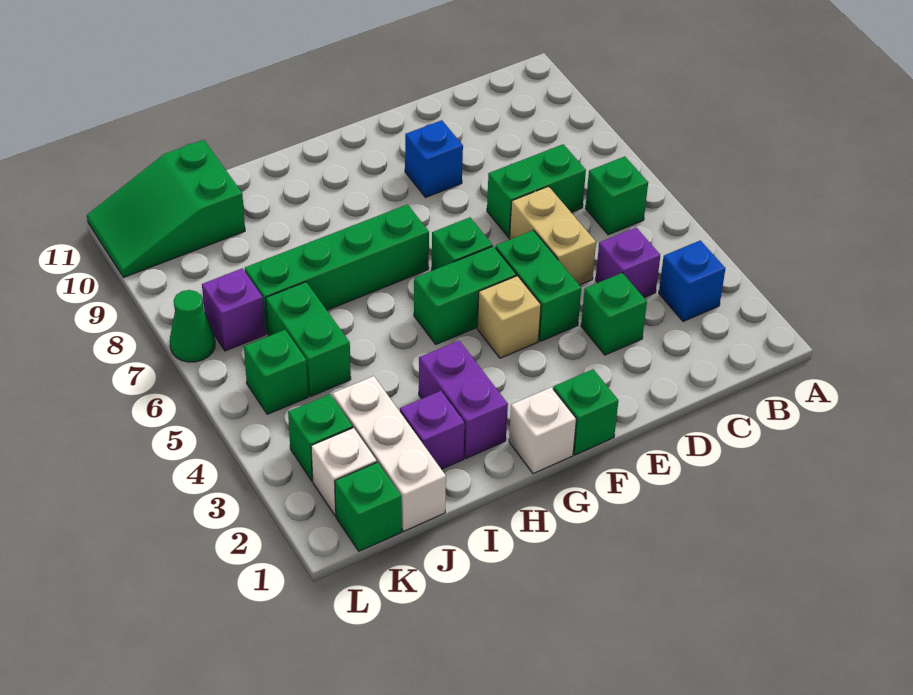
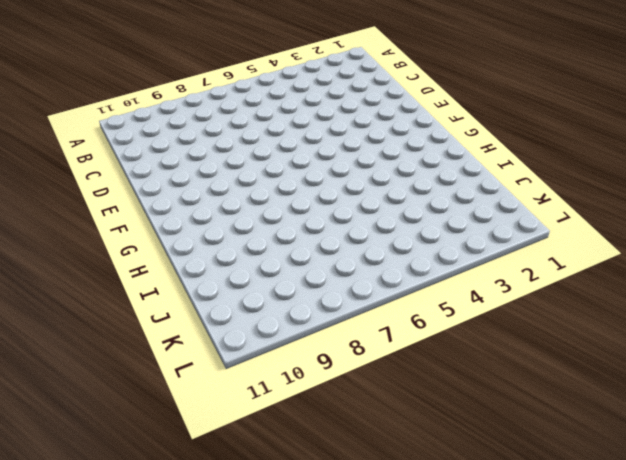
none -> blue 1x1 brick [659,240,725,321]
none -> green 1x1 brick [586,156,648,235]
none -> purple 1x1 brick [596,228,660,298]

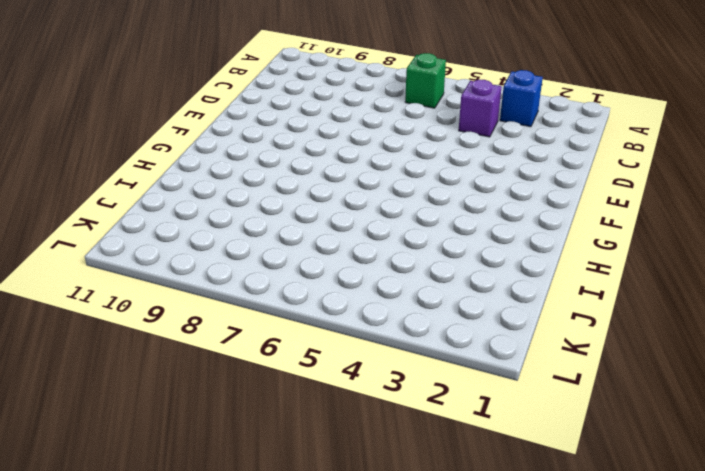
none -> green 1x2 brick [487,144,586,237]
none -> green 1x1 brick [581,273,647,355]
none -> tan 1x2 brick [510,186,596,285]

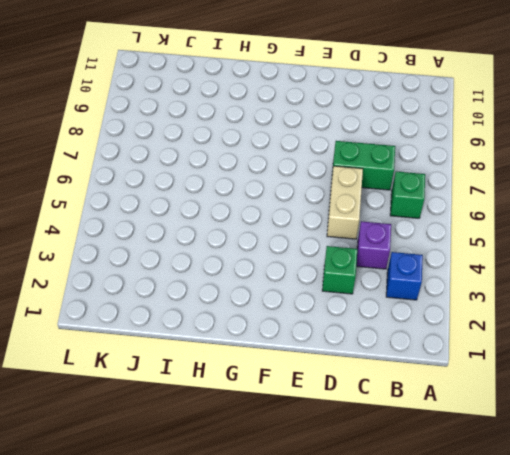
none -> green 1x2 brick [495,230,581,341]
none -> blue 1x1 brick [405,120,463,198]
none -> green 1x1 brick [553,369,618,455]

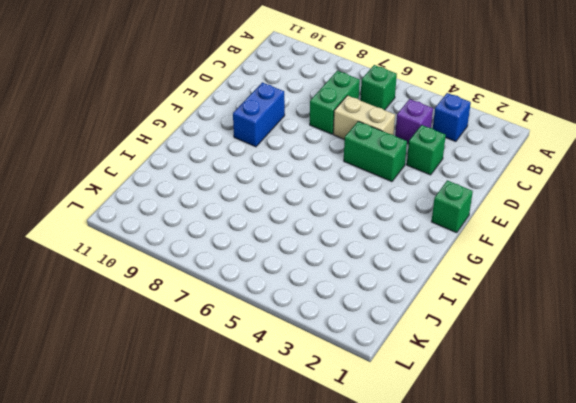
blue 1x2 brick [233,82,285,147] -> blue 1x1 brick [405,120,463,198]
none -> tan 1x1 brick [477,276,541,358]
none -> green 1x2 brick [414,246,516,344]
none -> green 1x1 brick [432,217,492,271]

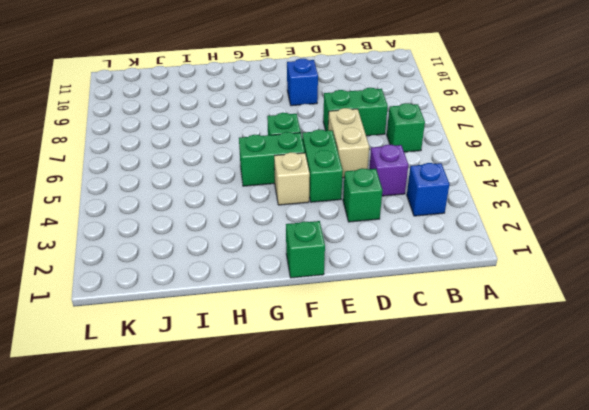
none -> white 1x1 brick [509,387,576,474]
none -> green 1x4 brick [245,205,429,334]
none -> purple 1x2 brick [419,341,508,458]

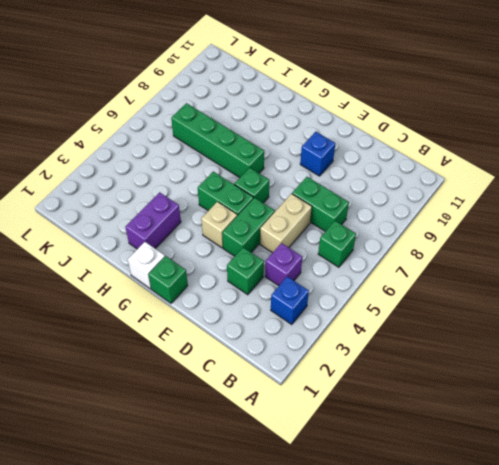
none -> purple 1x1 brick [400,391,465,469]
none -> white 1x3 brick [332,376,446,531]
none -> green 1x2 brick [266,282,351,396]

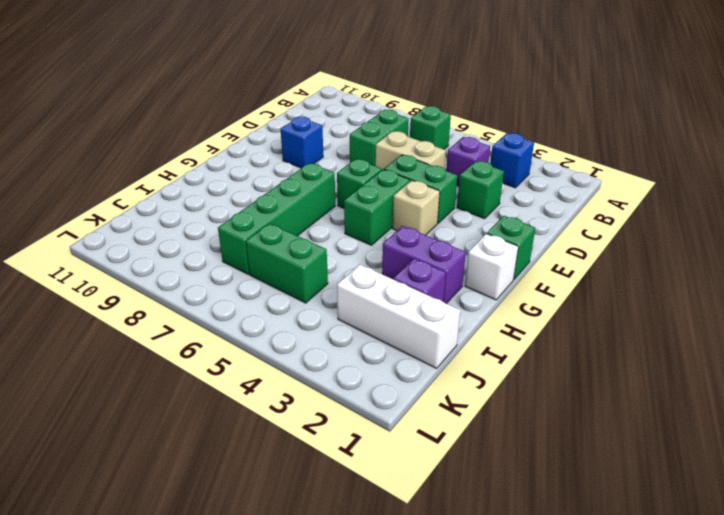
none -> green 2x3 slope [87,140,245,277]
none -> green 1x1 brick [335,462,401,551]
none -> white 1x1 brick [311,428,377,516]

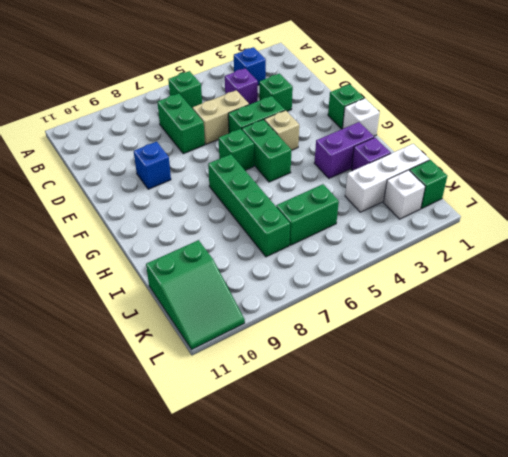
none -> green 1x1 brick [288,394,353,481]
none -> green 1x1 brick [244,330,308,414]
none -> purple 1x1 brick [202,268,265,351]

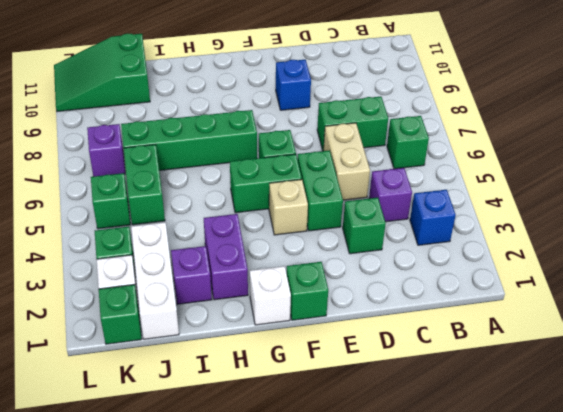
none -> green 1x1 cone [170,290,215,362]

